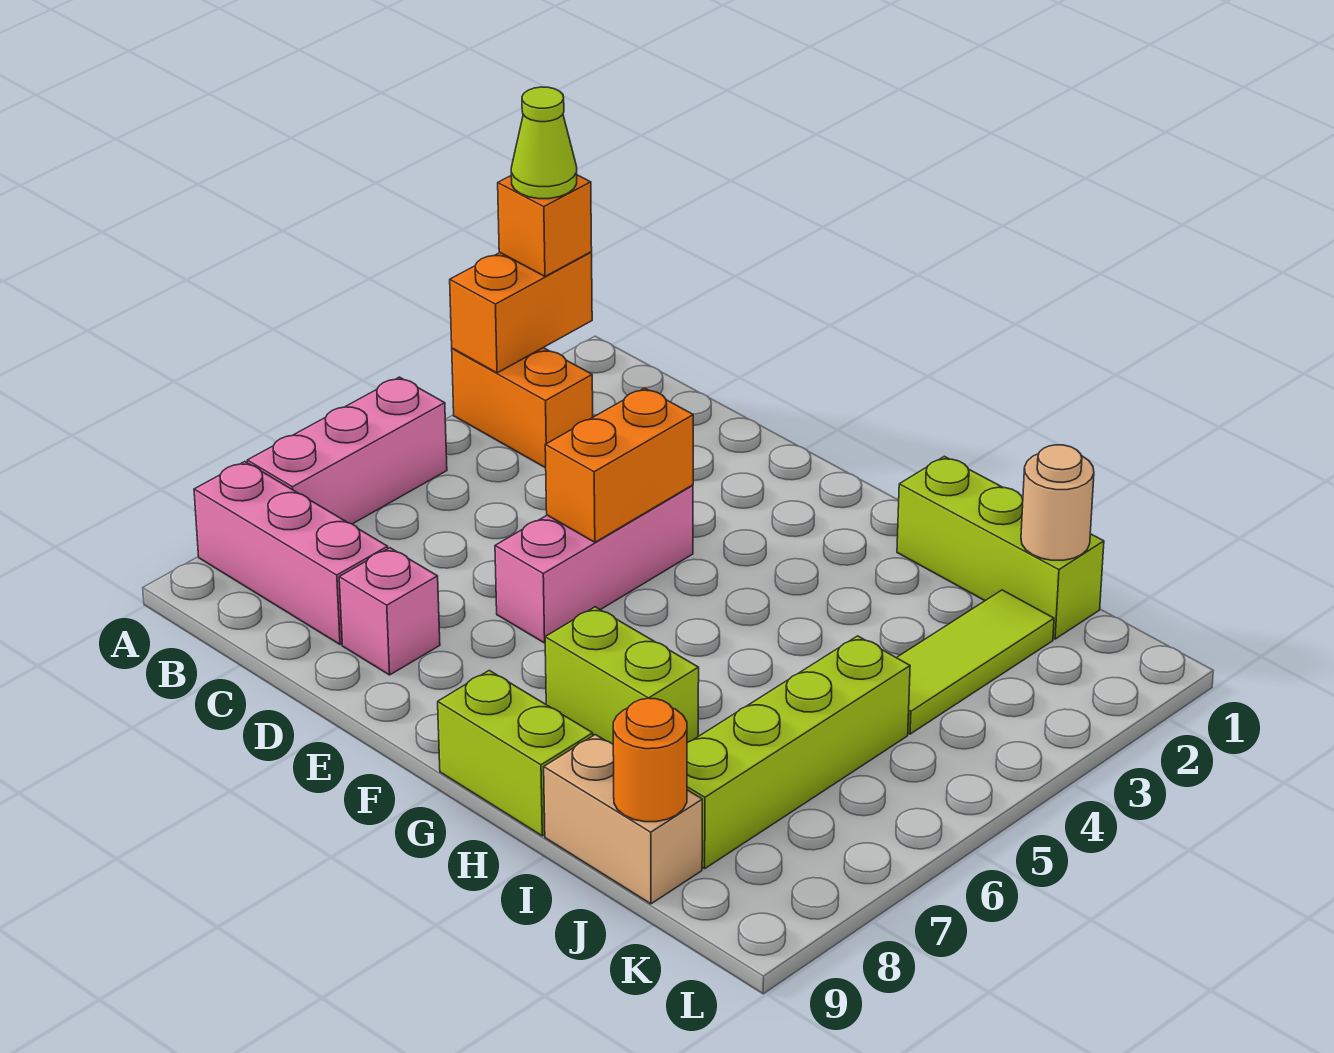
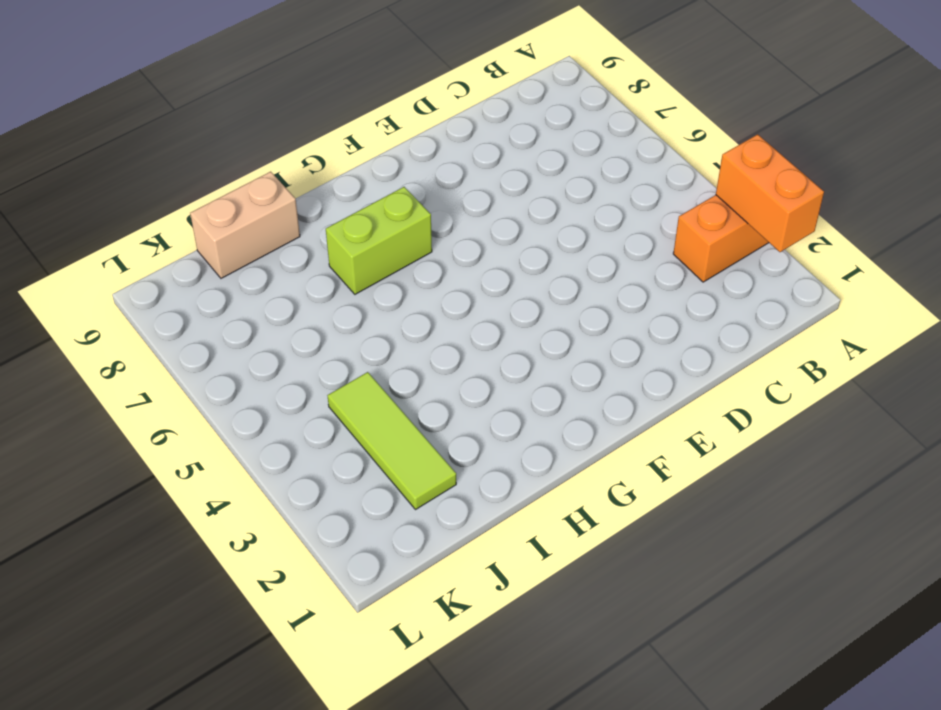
none -> pink 1x3 brick [247,377,447,524]
none -> pink 1x3 brick [194,462,388,645]
none -> pink 1x1 brick [339,548,440,675]

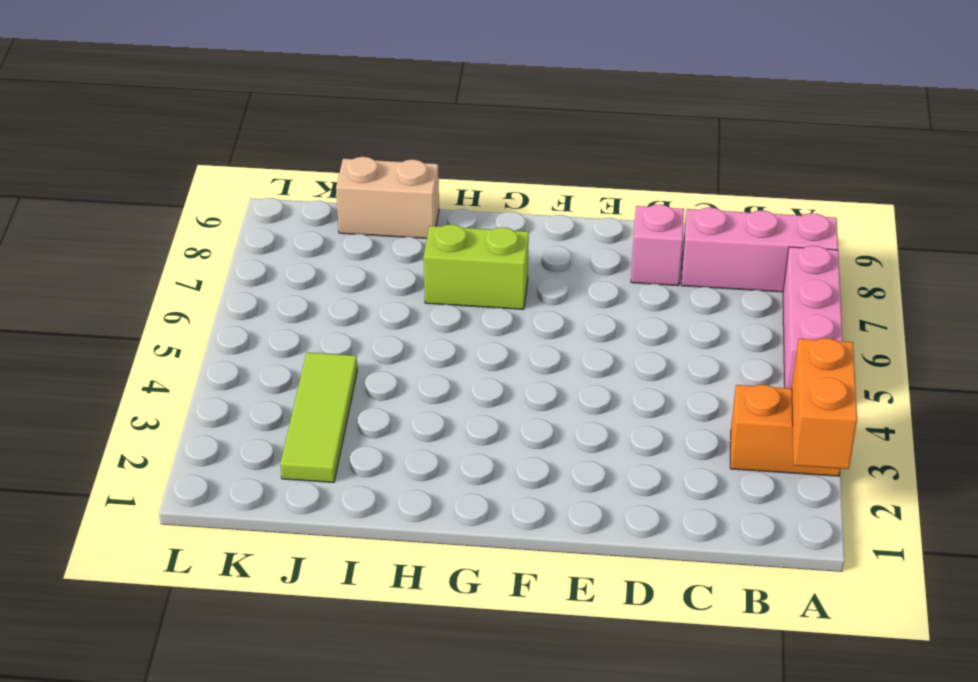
none -> pink 1x3 brick [495,485,693,643]
none -> lime 1x2 brick [438,670,593,836]
none -> lime 1x3 brick [897,456,1104,639]

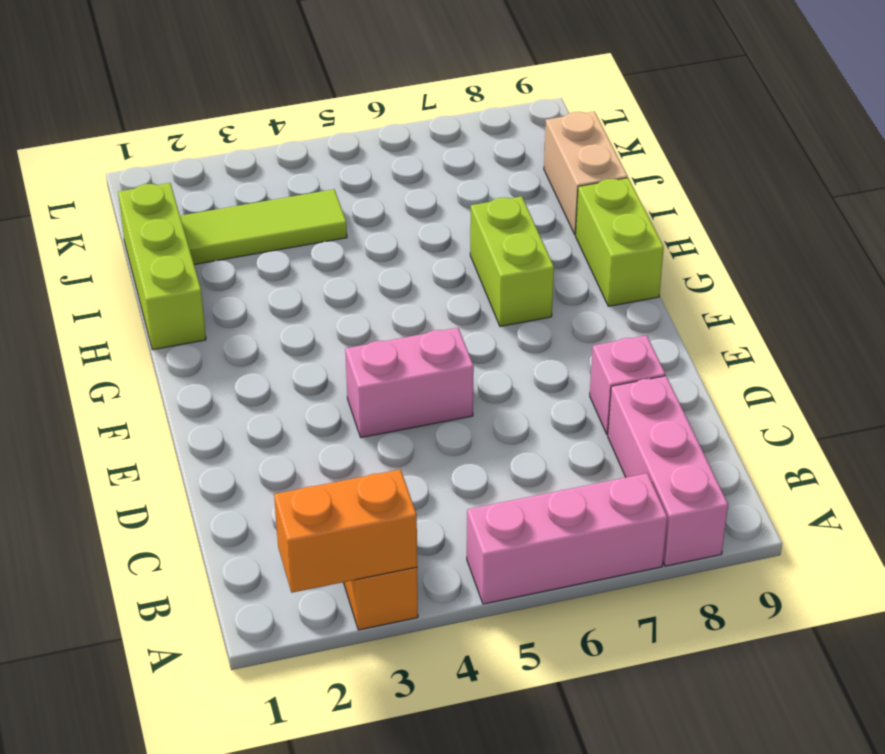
pink 1x2 brick [345,328,474,438] -> pink 1x3 brick [495,485,693,643]
none -> lime 1x4 brick [687,636,910,869]
none -> orange 1x2 brick [545,388,693,542]
none -> tan 1x1 round brick [1021,445,1094,560]

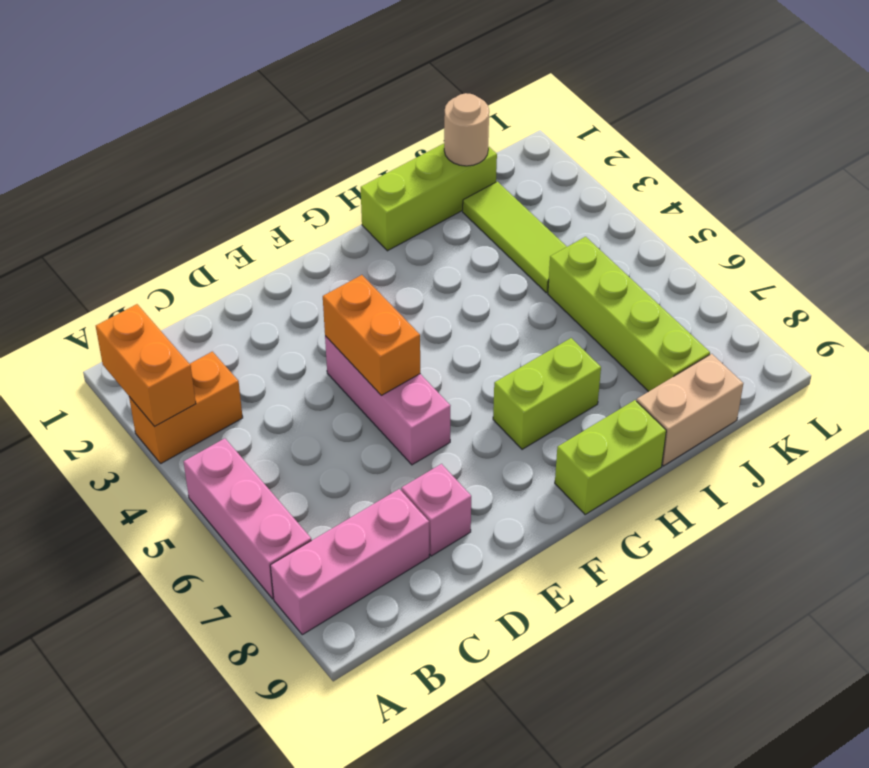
none -> orange 1x1 round brick [613,698,687,822]
none -> orange 1x1 brick [498,175,592,276]
none -> lime 1x1 cone [511,87,577,199]

